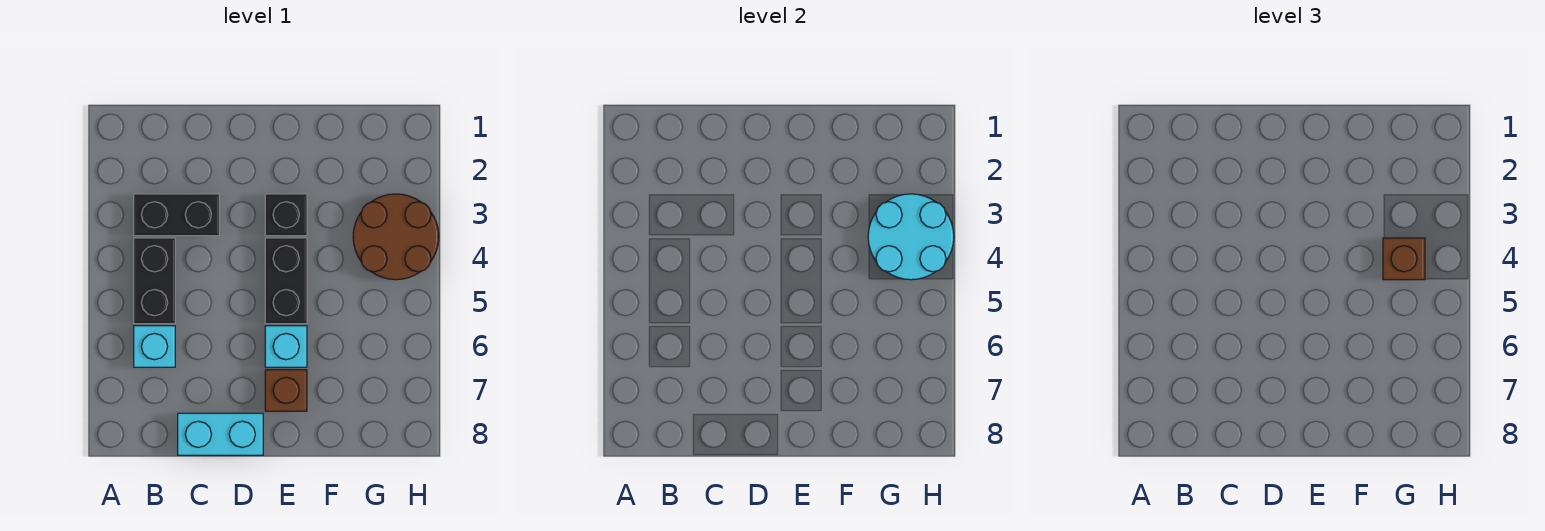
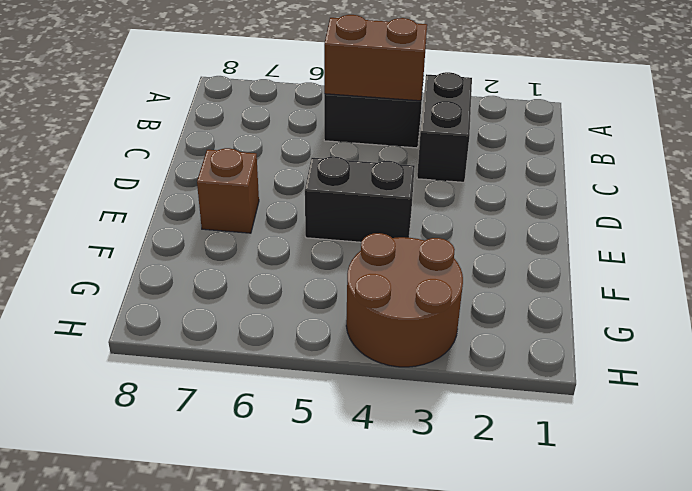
brown 1x2 brick [324,15,427,101] -> none
none -> cyan 1x1 brick [134,326,175,367]
none -> cyan 1x2 brick [178,413,263,455]

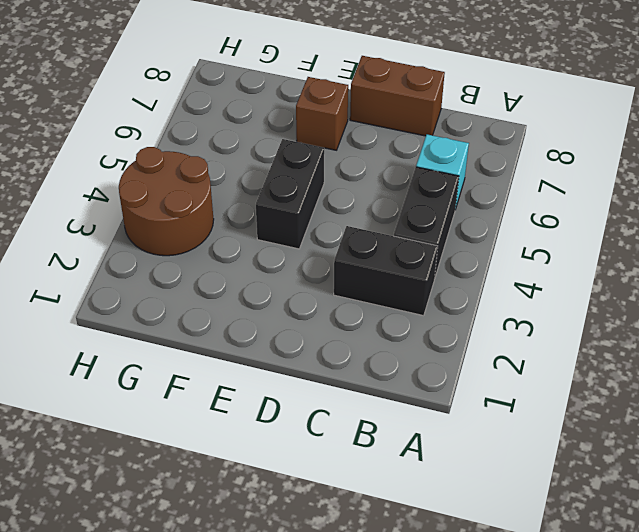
brown 1x2 brick [350,56,445,136] -> cyan 1x2 brick [178,413,263,455]
none -> black 1x1 brick [265,194,307,236]
none -> cyan 1x1 brick [265,326,307,367]

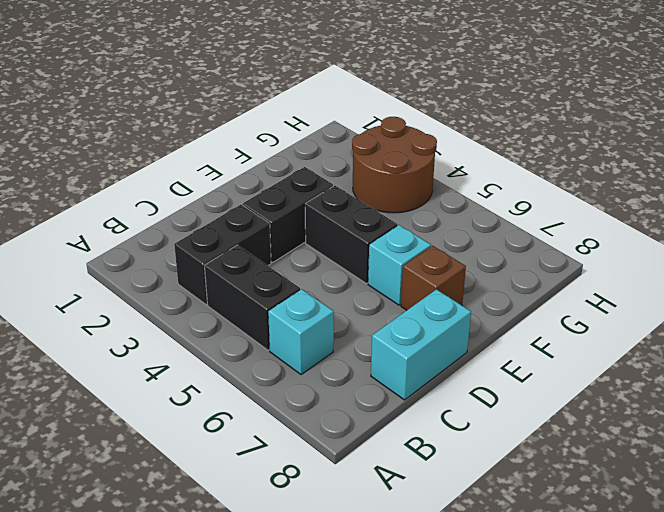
black 1x2 brick [243,167,333,262] -> black 1x1 brick [265,194,307,236]
none -> cyan 2x2 round brick [868,194,954,280]
none -> brown 1x1 brick [1383,238,1425,280]

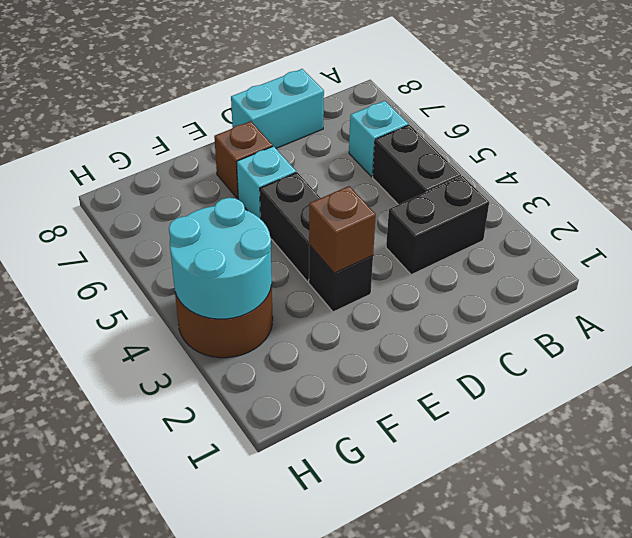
brown 1x1 brick [309,186,376,273] -> brown 1x1 brick moved to [1383,238,1425,280]

